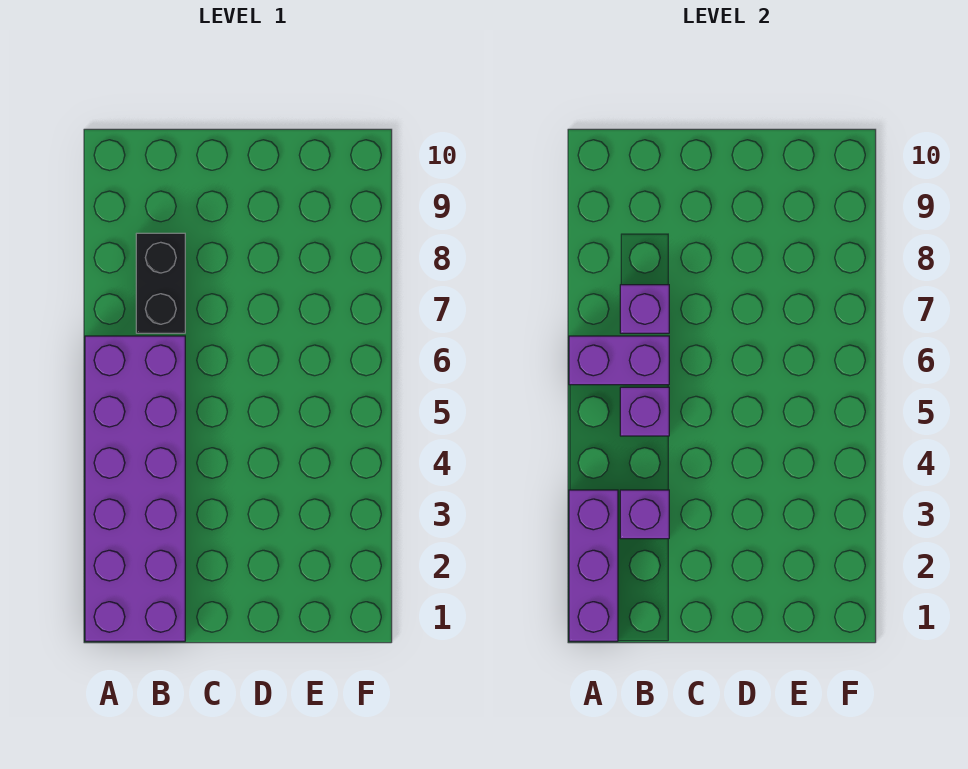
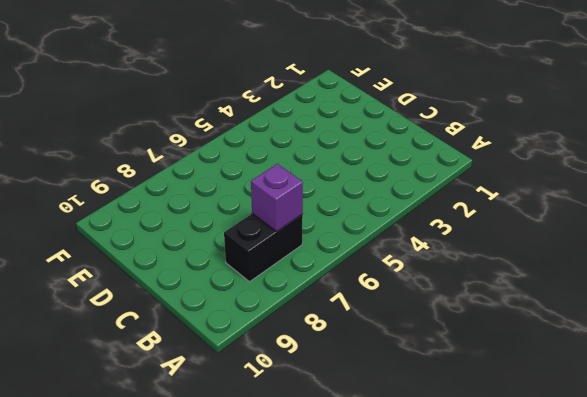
none -> purple 2x6 brick [85,336,185,641]
none -> purple 1x3 brick [569,490,618,641]

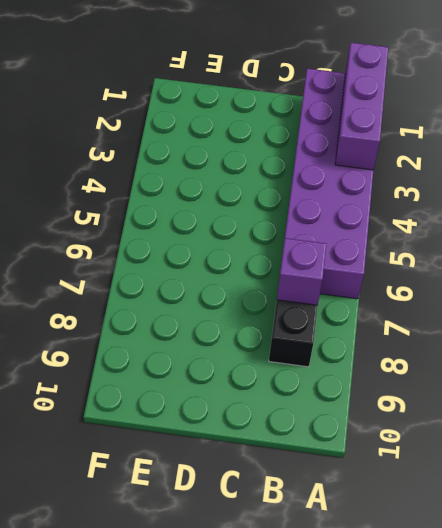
none -> purple 1x2 brick [569,336,669,385]
none -> purple 1x1 brick [620,490,669,539]

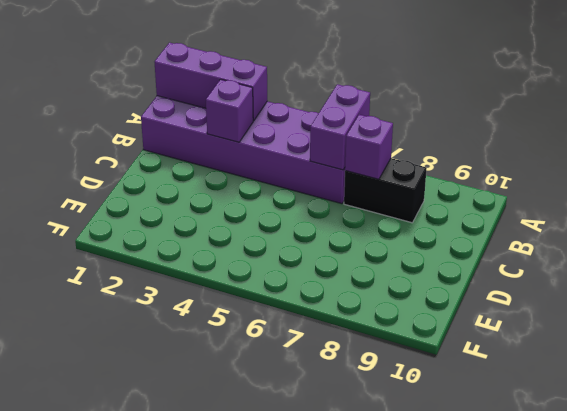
none -> purple 1x1 brick [620,387,669,436]

